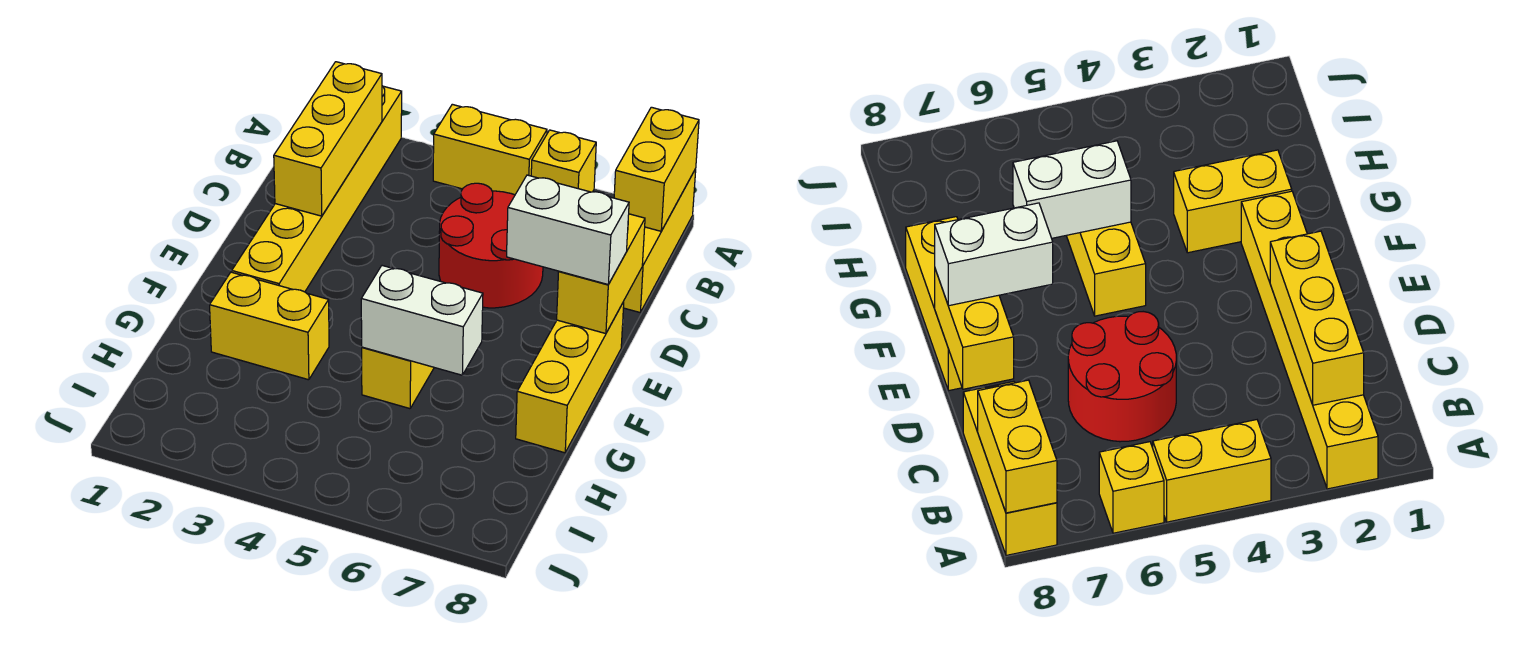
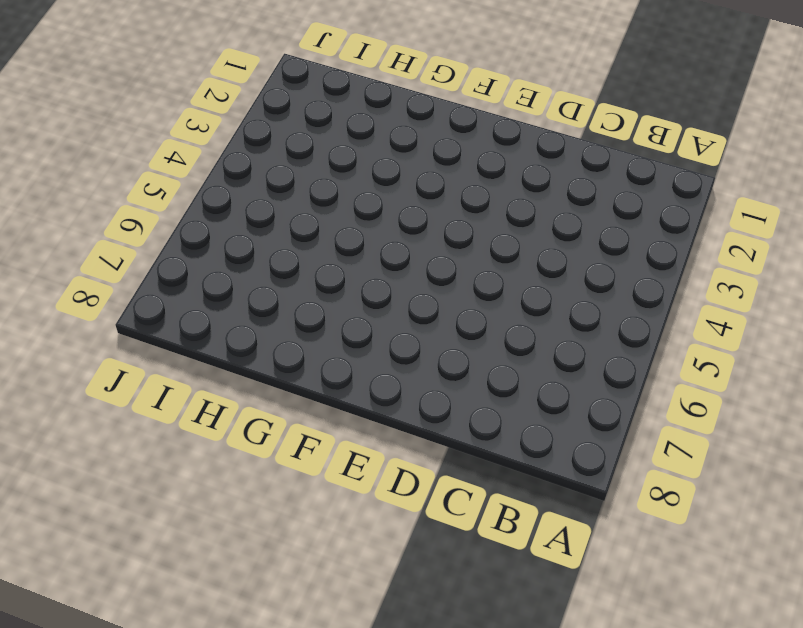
none -> yellow 1x6 brick [232,86,402,292]
none -> yellow 1x2 brick [433,104,547,195]
none -> yellow 1x1 brick [531,130,596,192]

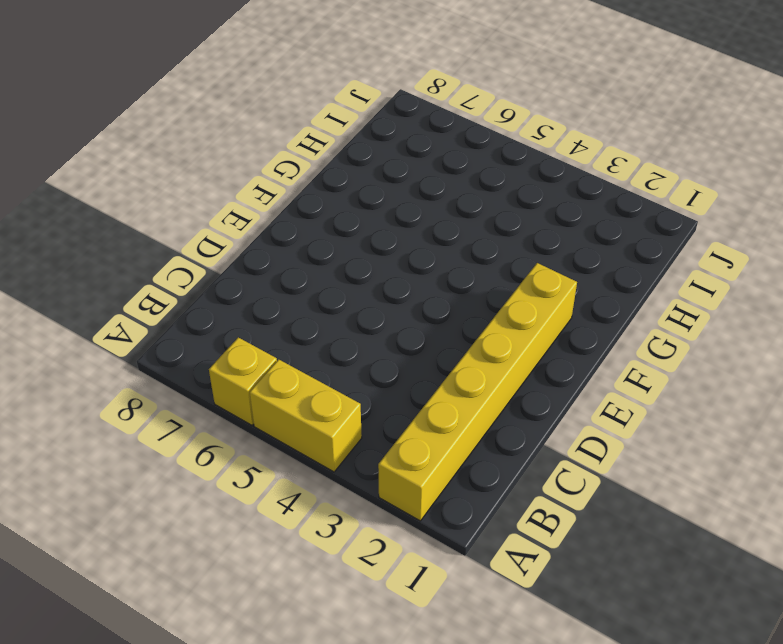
none -> yellow 1x3 brick [623,169,696,312]
none -> red 2x2 round brick [439,183,543,308]
none -> yellow 1x3 brick [516,302,624,453]

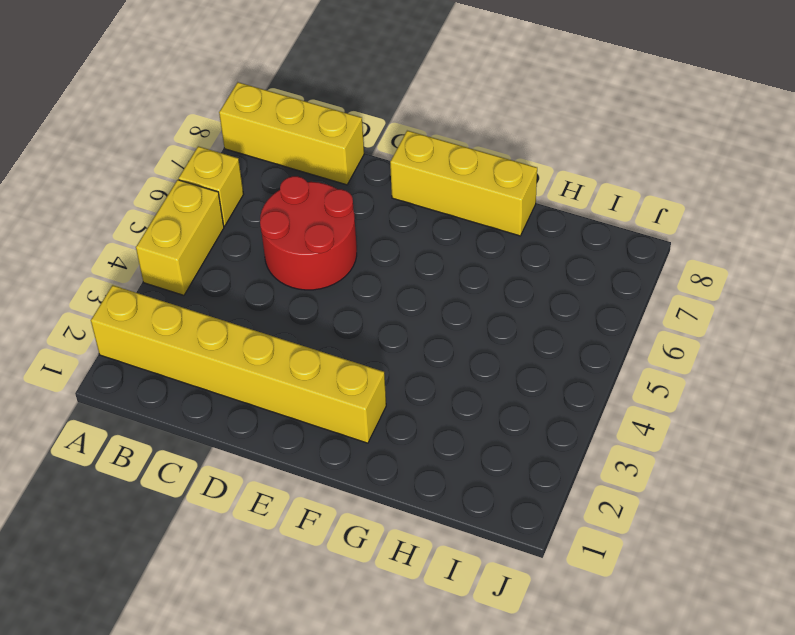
none -> yellow 1x2 brick [362,347,434,409]
none -> yellow 1x2 brick [210,272,329,380]
none -> yellow 1x2 brick [614,107,699,231]

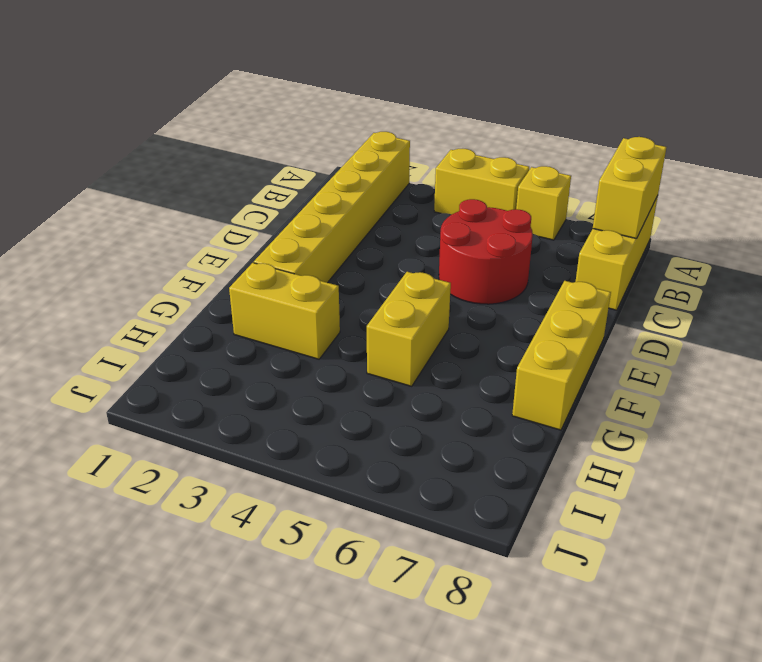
none -> yellow 1x3 brick [274,62,382,216]
none -> yellow 1x2 brick [557,214,645,334]
none -> white 1x2 brick [361,266,483,375]

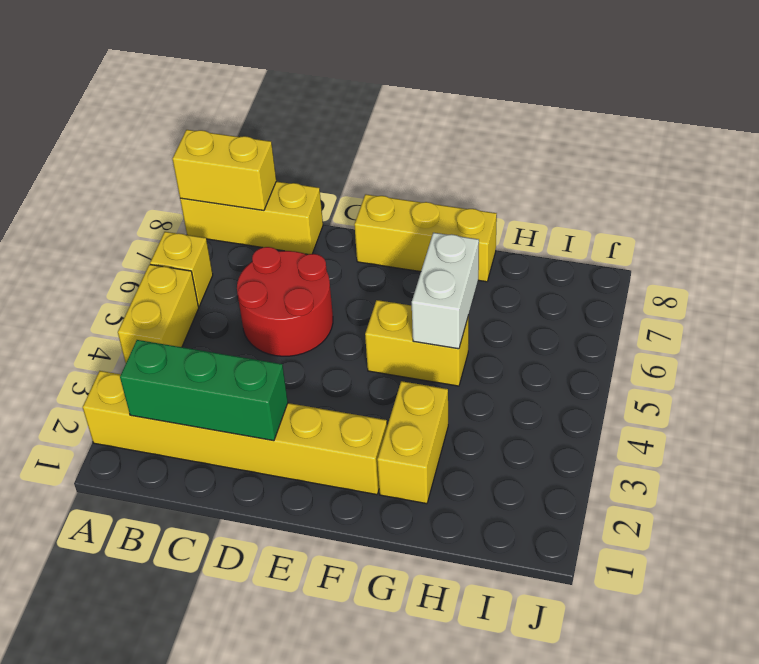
green 1x3 brick [120,340,288,441] -> yellow 1x3 brick [274,62,382,216]
none -> yellow 1x2 brick [557,214,645,334]
none -> white 1x2 brick [507,175,629,284]

